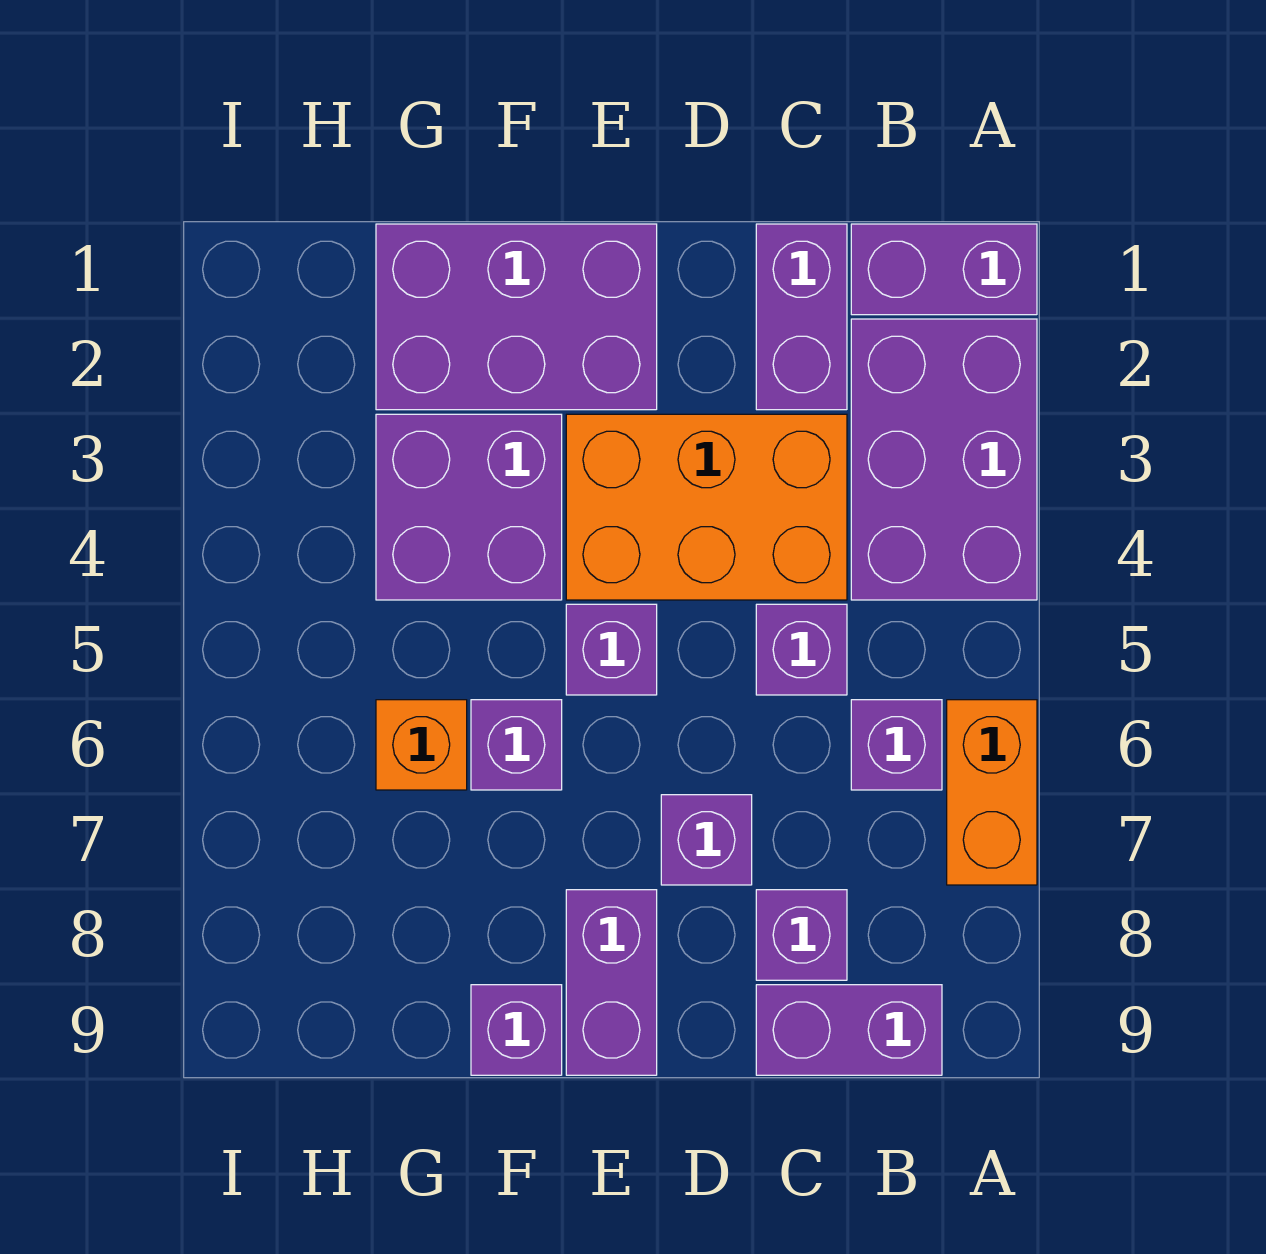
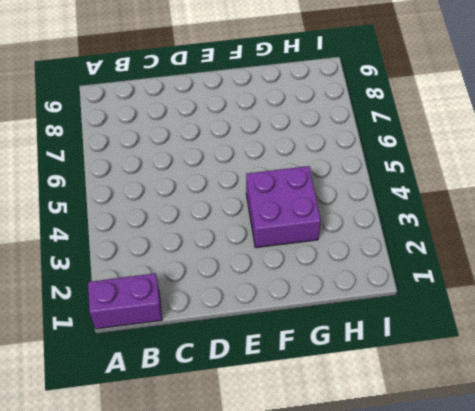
none -> purple 2x3 brick [851,319,1037,600]
none -> orange 1x2 brick [947,700,1037,885]
none -> purple 1x1 brick [851,700,942,790]

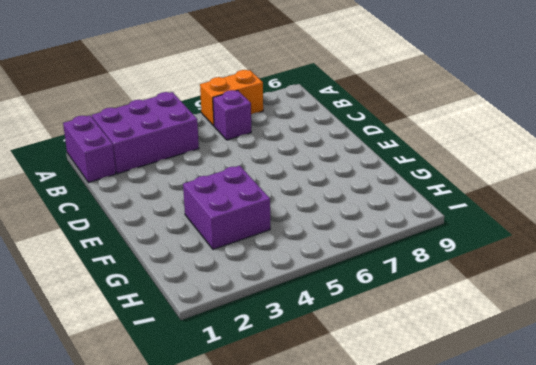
none -> purple 1x2 brick [756,985,942,1075]
none -> purple 1x2 brick [756,224,847,410]
none -> orange 2x3 brick [566,414,847,600]

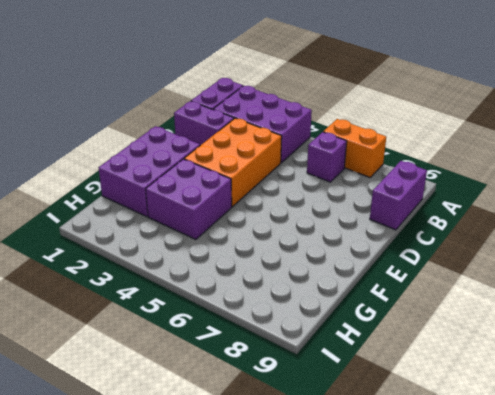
none -> purple 1x1 brick [756,604,847,695]
none -> purple 1x1 brick [756,890,847,980]
none -> purple 1x1 brick [661,795,752,885]

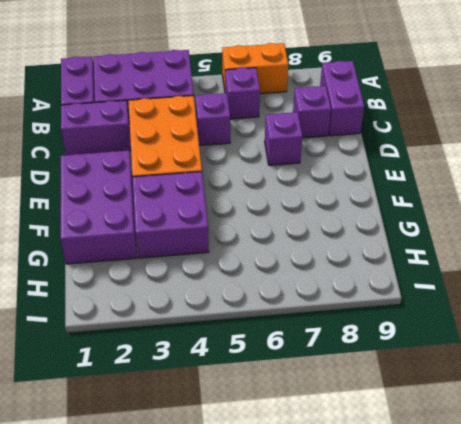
none -> purple 1x1 brick [566,604,657,695]
none -> purple 1x2 brick [566,890,657,1075]
none -> purple 1x1 brick [471,700,562,790]

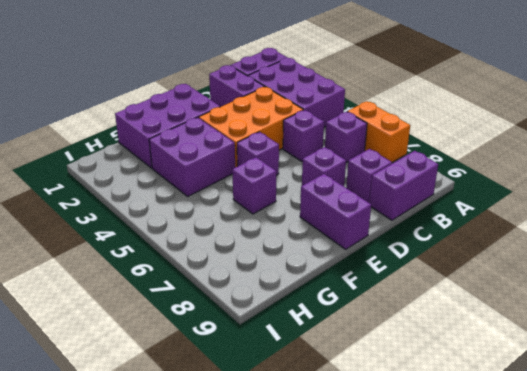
none -> purple 1x1 brick [471,985,562,1075]
none -> orange 1x1 brick [376,700,467,790]

